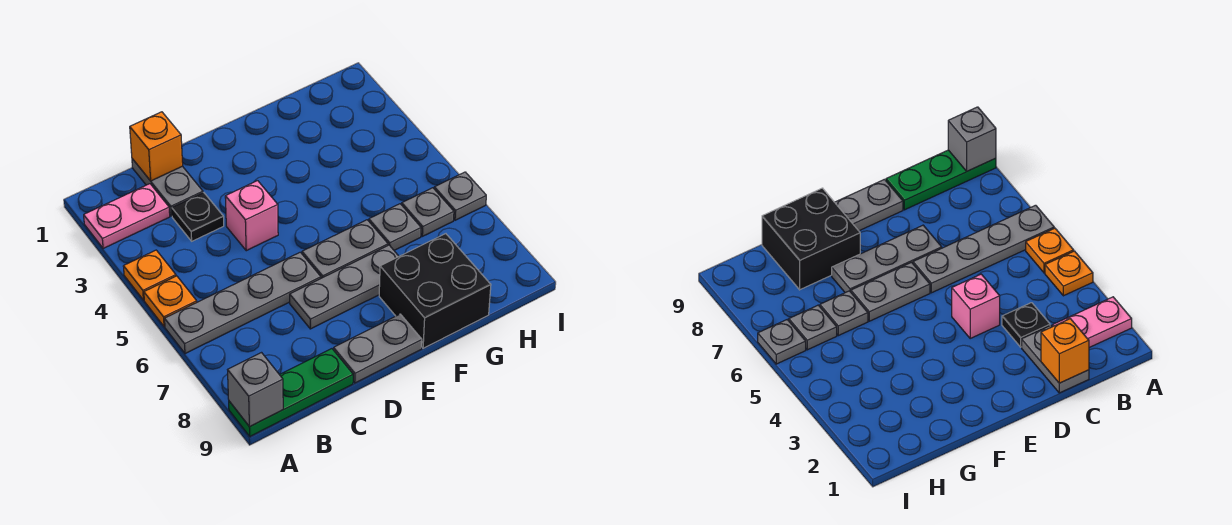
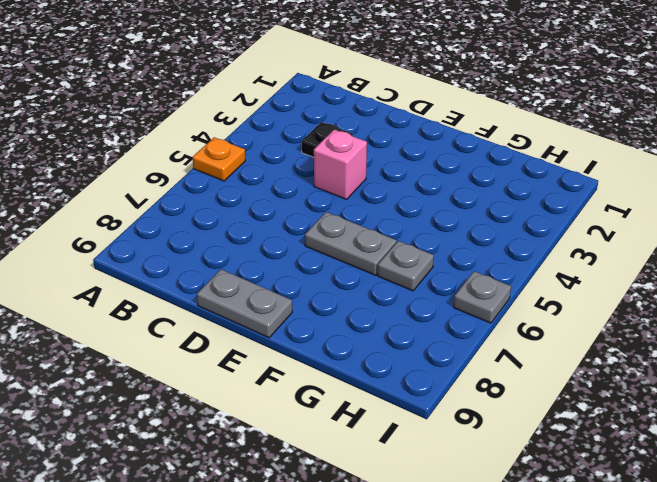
none -> pink 1x2 plate [84,184,170,249]
none -> orange 1x1 plate [123,250,176,300]
none -> grey 1x4 plate [165,252,321,354]

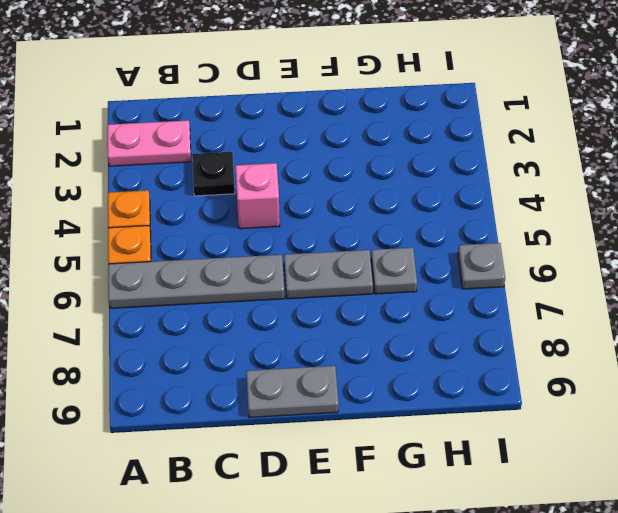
none -> green 1x3 plate [229,349,353,436]
none -> grey 1x2 plate [132,159,203,216]
none -> grey 1x3 plate [290,245,399,329]

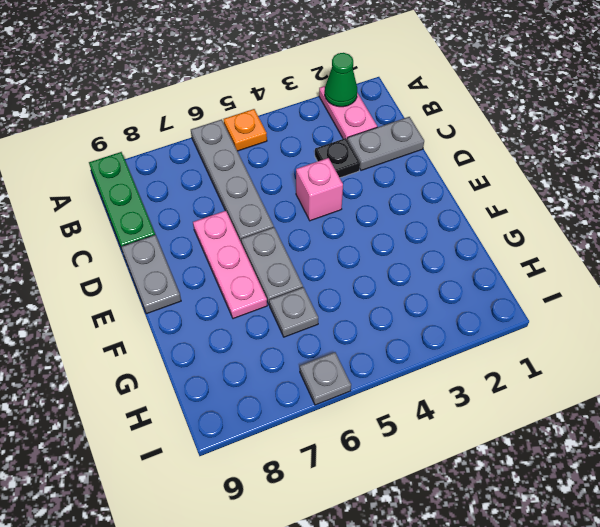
green 1x1 cone [325,53,357,107] -> none
pink 1x3 plate [193,211,267,319] -> grey 1x3 plate [290,245,399,329]
none -> orange 1x1 plate [123,250,176,300]
none -> black 2x2 brick [379,234,491,348]
none -> grey 1x1 plate [402,188,454,236]

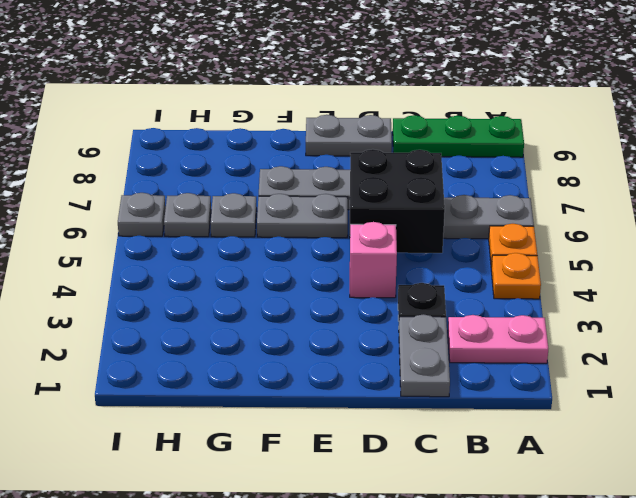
black 2x2 brick [350,149,445,253] -> black 2x2 brick moved to [379,234,491,348]
none -> grey 1x1 brick [228,353,283,427]
none -> orange 1x1 brick [130,112,183,181]

